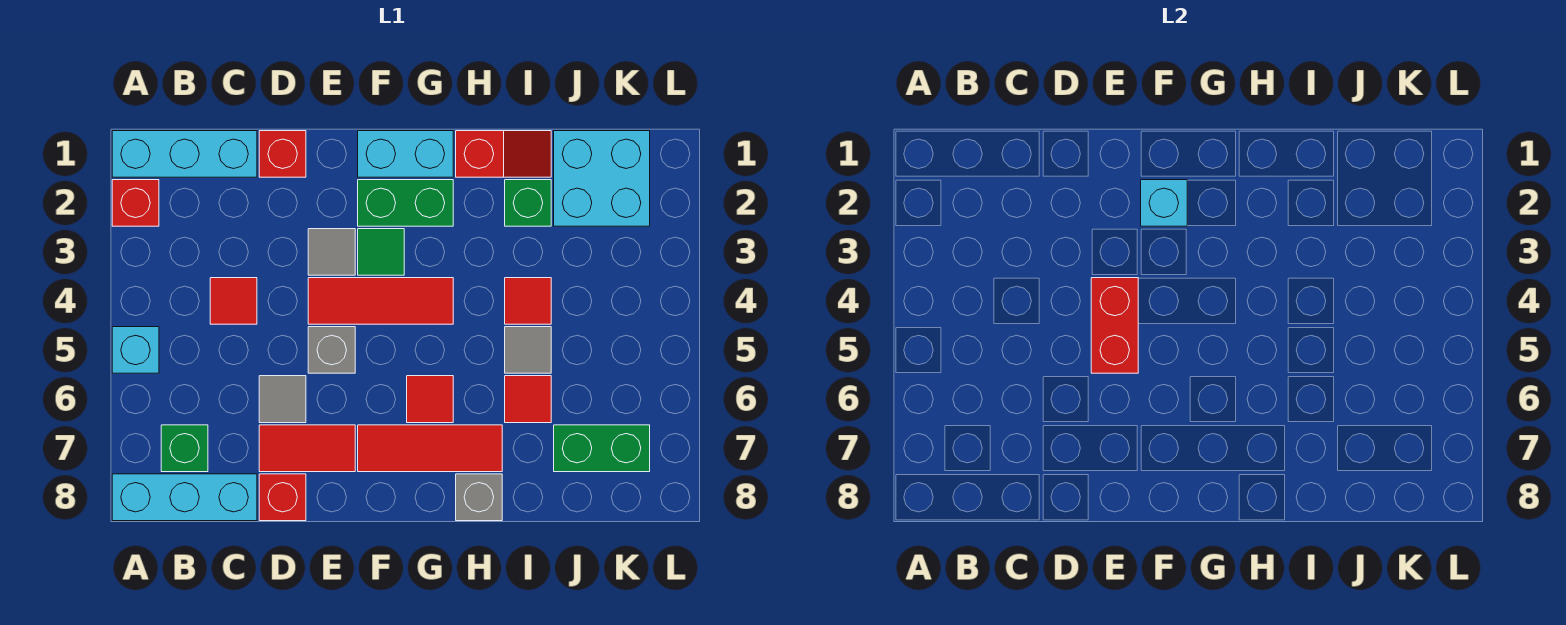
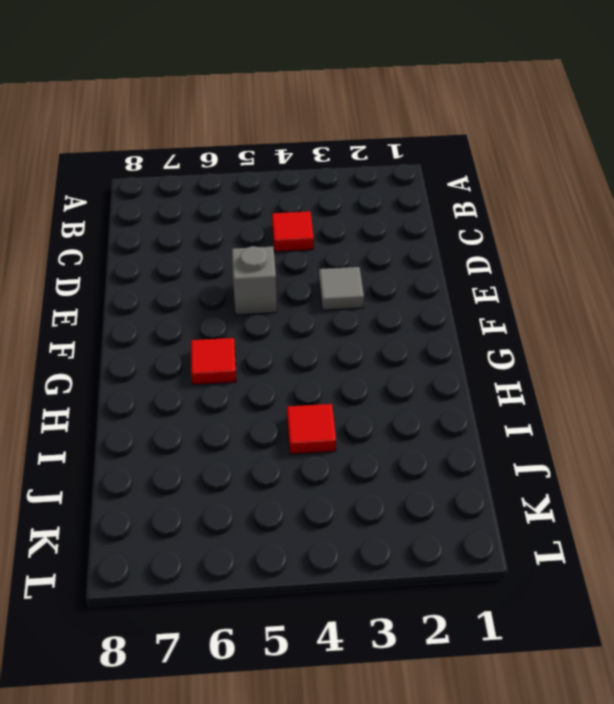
none -> cyan 1x3 brick [112,131,257,177]
none -> red 1x1 brick [112,180,159,226]
none -> cyan 1x1 brick [112,327,159,373]

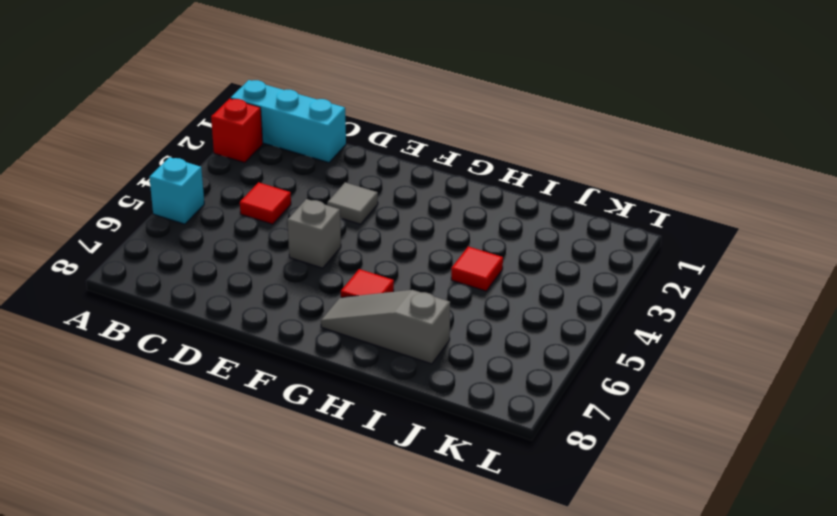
grey 1x3 slope [321,290,450,364] -> red 1x3 tile [358,425,502,472]
none -> cyan 1x3 brick [112,474,257,521]
none -> green 1x1 brick [161,425,208,472]
none -> red 1x1 brick [259,131,306,177]

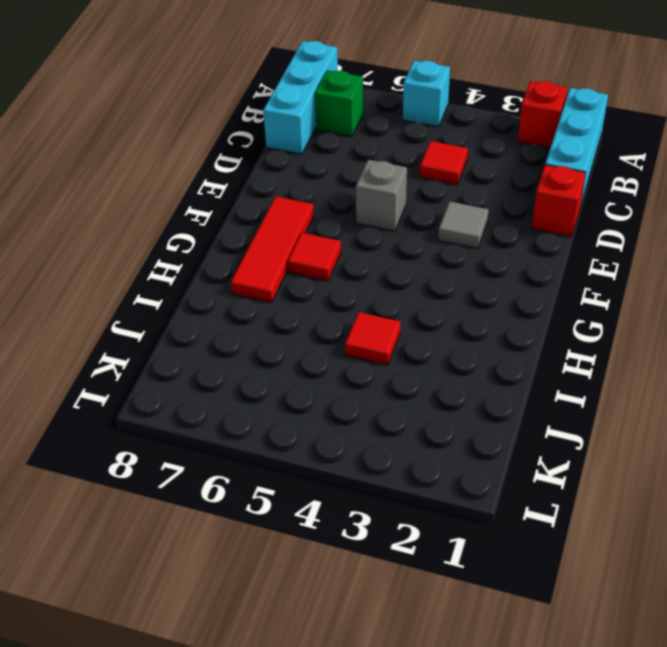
none -> grey 1x1 tile [259,376,306,423]
none -> red 1x2 tile [259,425,355,472]
none -> red 1x1 brick [259,474,306,521]

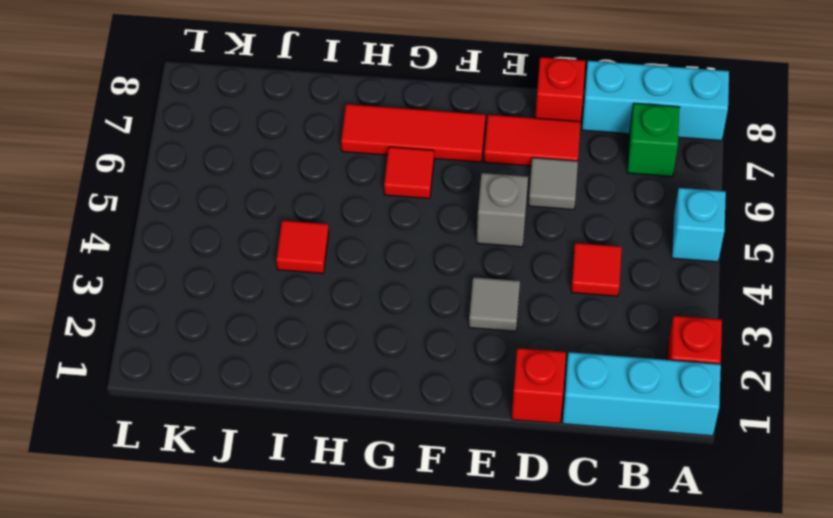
none -> red 1x3 tile [308,278,453,324]
none -> cyan 1x2 brick [358,131,453,177]
none -> green 1x2 brick [358,180,453,226]

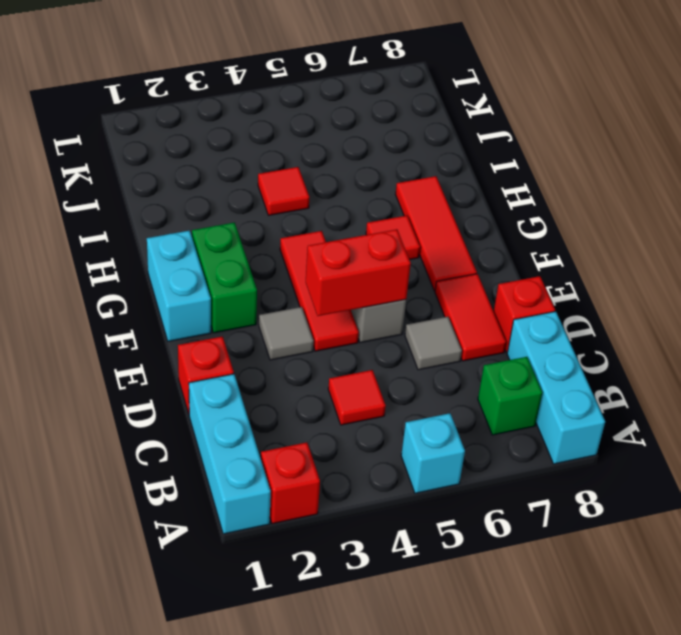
none -> green 1x1 tile [358,229,404,275]
none -> red 1x2 slope [456,131,551,177]
none -> grey 1x1 brick [456,474,502,521]

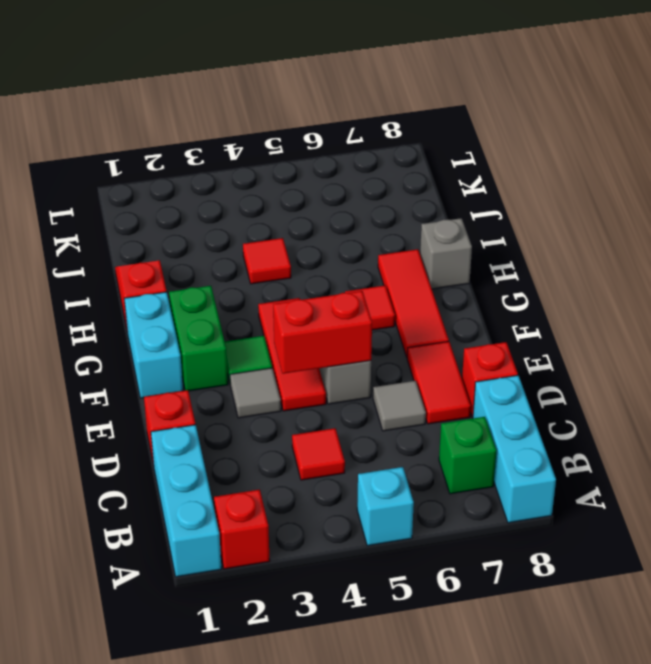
none -> green 1x1 brick [505,180,551,226]
none -> grey 1x1 tile [505,327,551,373]
none -> red 1x1 tile [505,376,551,423]

